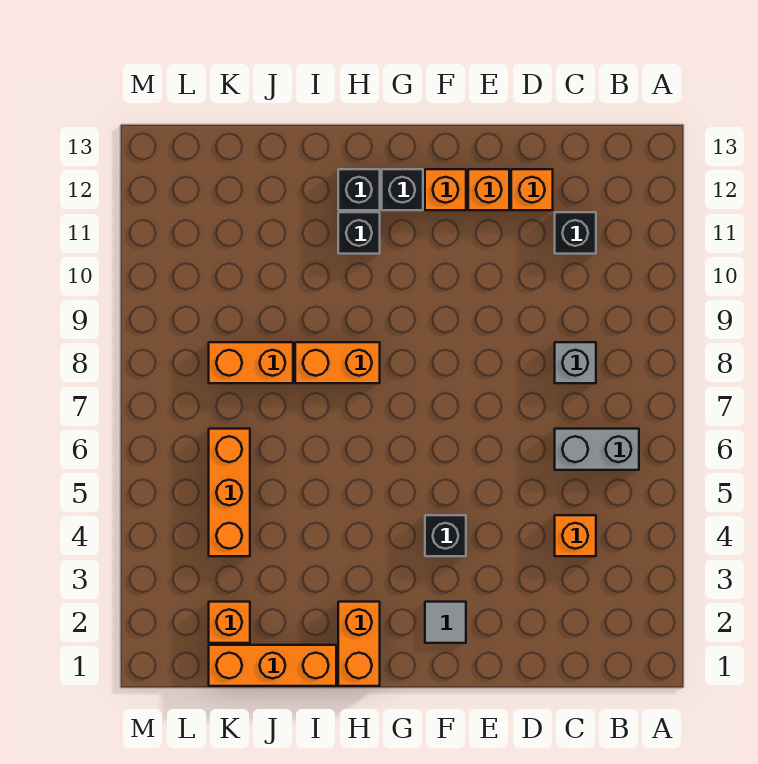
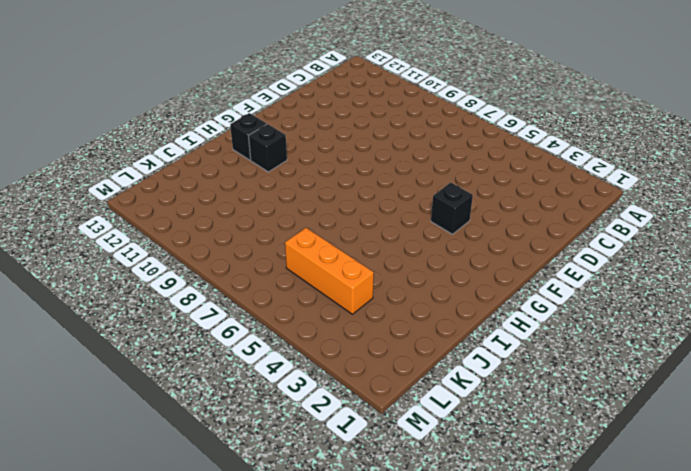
none -> grey 1x2 brick [555,429,639,470]
none -> orange 1x1 brick [555,515,596,556]
none -> grey 1x1 brick [555,342,596,383]

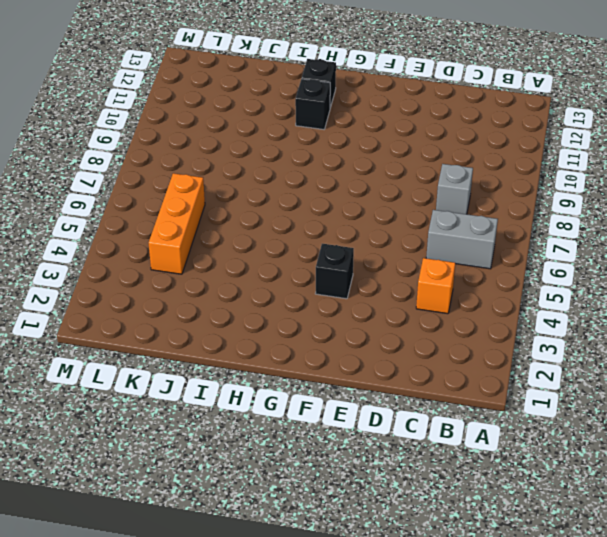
none -> black 1x1 brick [555,212,596,254]
none -> orange 1x1 brick [511,169,553,210]
none -> orange 1x1 brick [468,169,509,210]

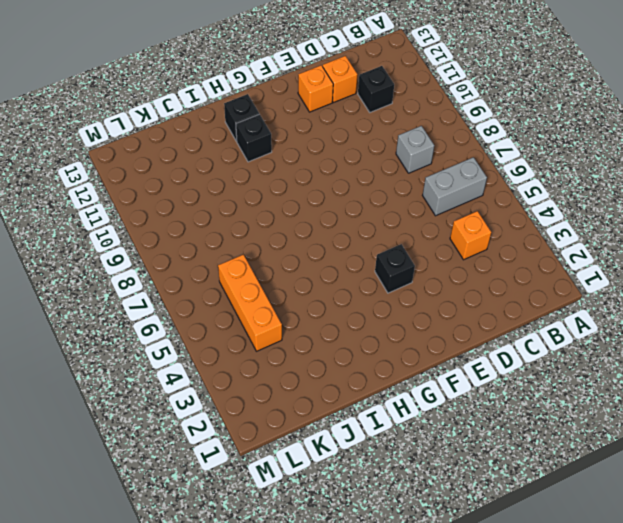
none -> grey 1x1 tile [425,602,466,643]
none -> orange 1x1 brick [425,169,466,210]
none -> black 1x1 brick [382,169,423,210]

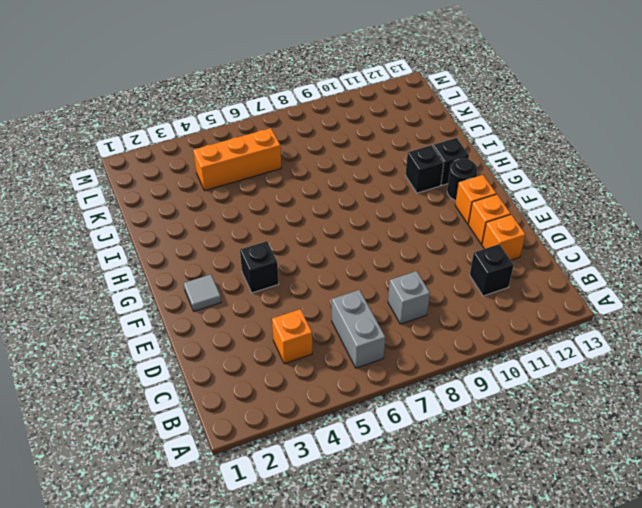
black 1x1 round brick [447,158,478,200] -> black 1x1 brick [382,169,423,210]
none -> orange 1x2 brick [338,602,380,686]
none -> orange 1x2 brick [295,342,380,383]
none -> orange 1x3 brick [209,645,336,686]

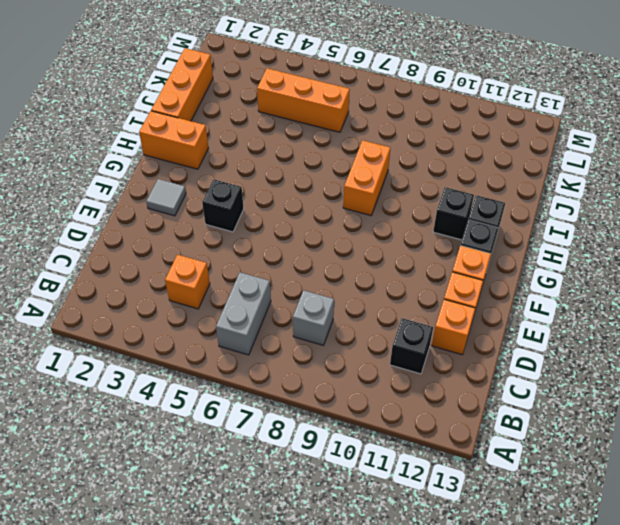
none -> orange 1x2 brick [209,342,293,383]
none -> orange 1x1 brick [209,602,250,643]

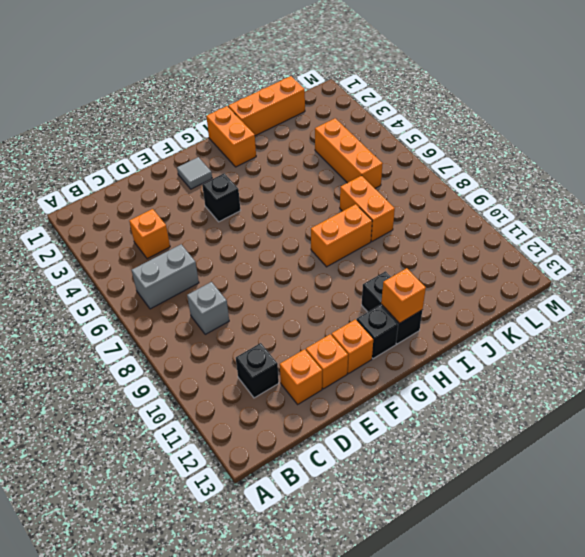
orange 1x1 brick [381,268,426,323] -> orange 1x1 brick moved to [209,602,250,643]
orange 1x2 brick [340,175,395,241] -> orange 1x2 brick turned to [209,342,293,383]

